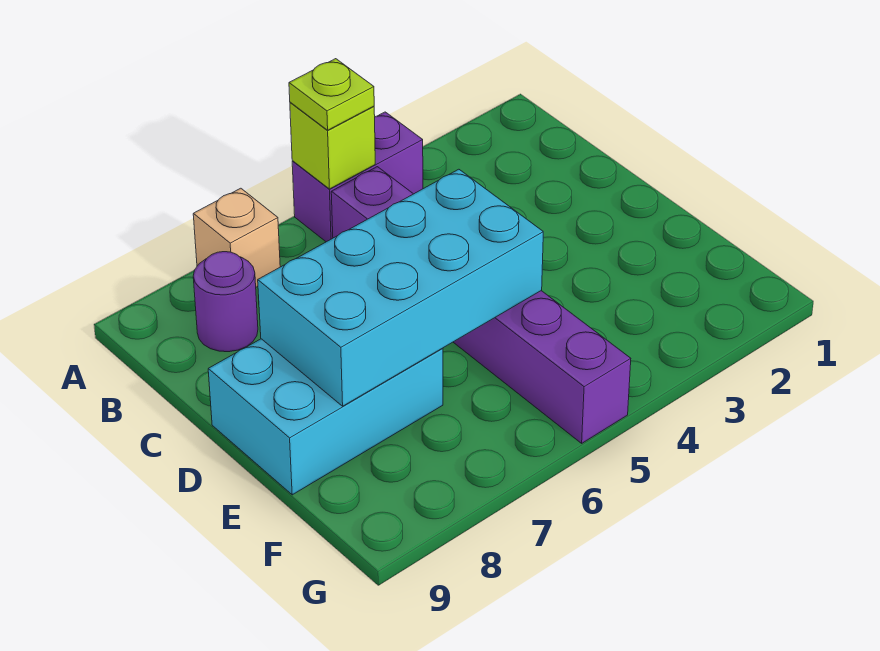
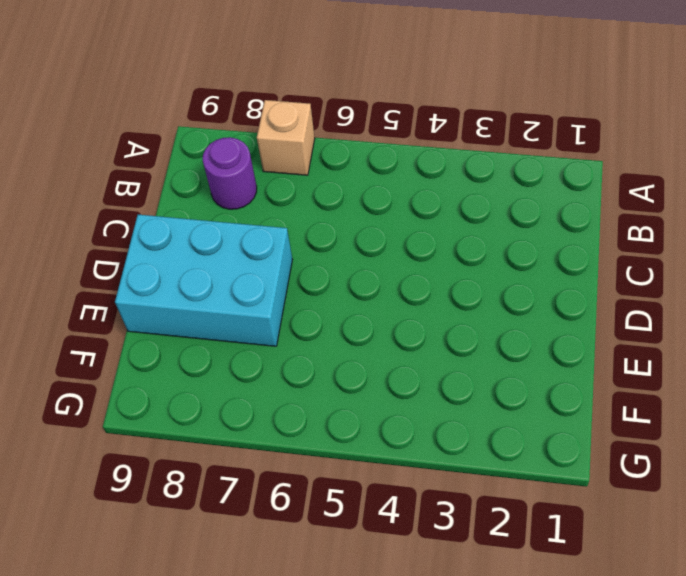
none -> purple 1x2 brick [292,112,423,242]
none -> purple 1x6 brick [331,167,631,443]

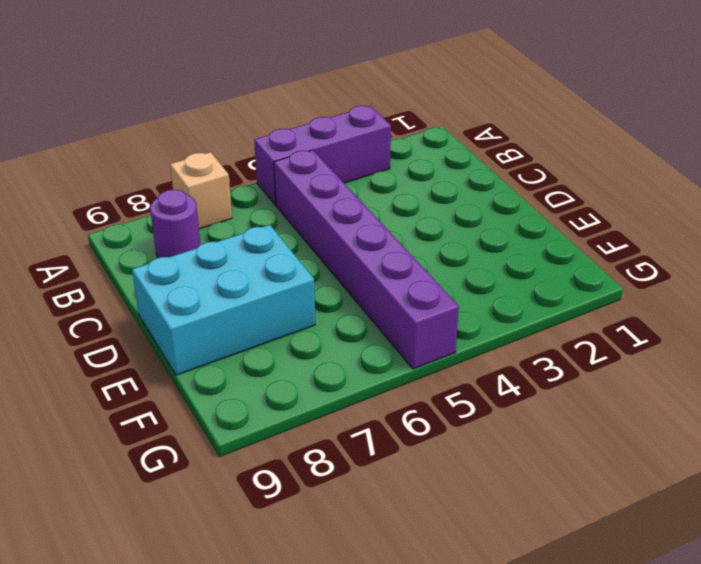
purple 1x3 brick [254,106,391,205] -> purple 1x2 brick [292,112,423,242]
none -> lime 1x1 brick [290,102,375,189]
none -> cyan 2x4 brick [258,169,543,406]

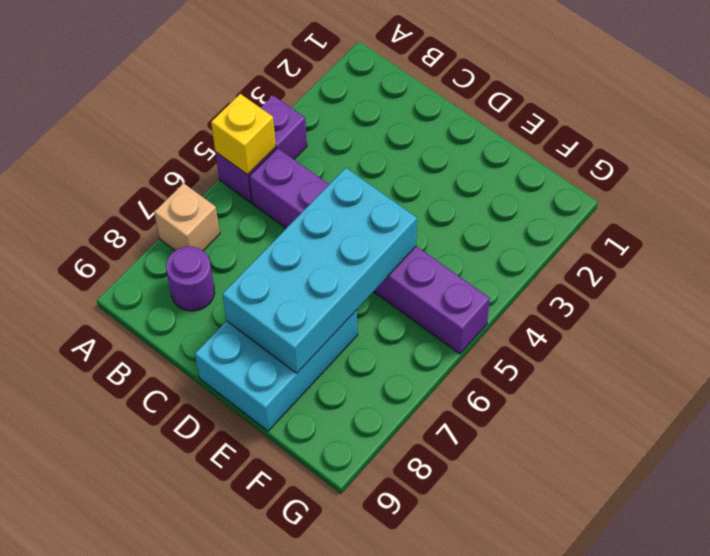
yellow 1x1 brick [211,94,276,174] -> lime 1x1 brick [290,102,375,189]
none -> lime 1x1 plate [289,59,374,130]

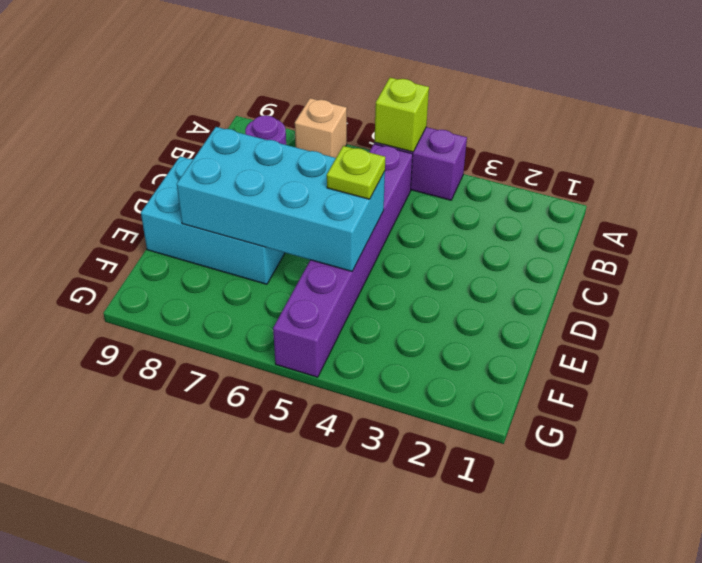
lime 1x1 plate [327,146,385,199] -> lime 1x1 plate moved to [289,59,374,130]

